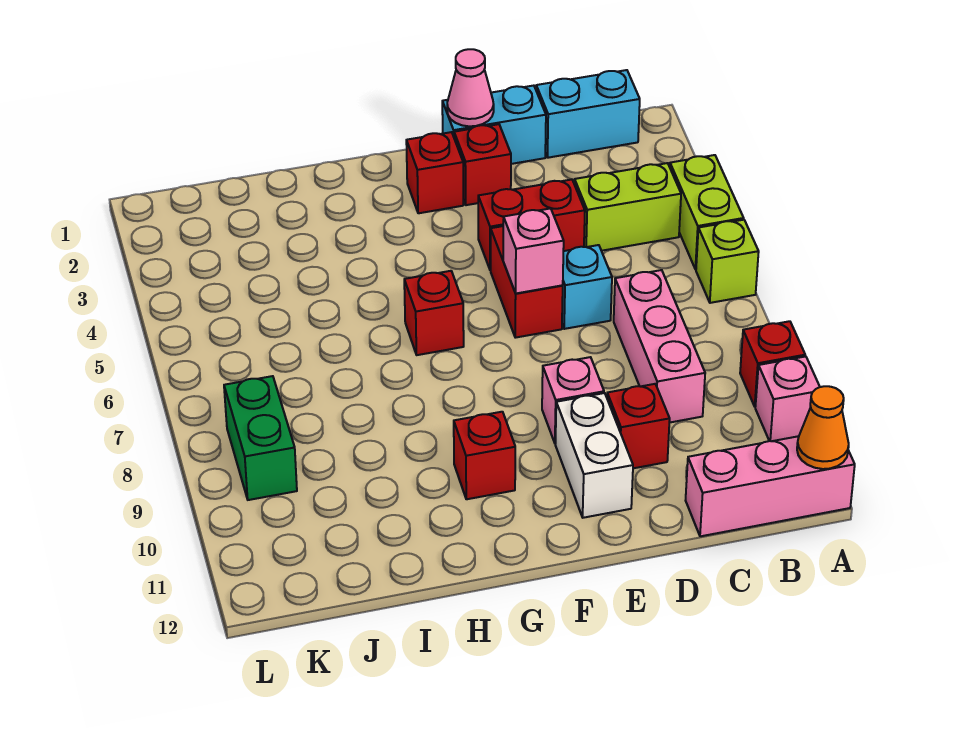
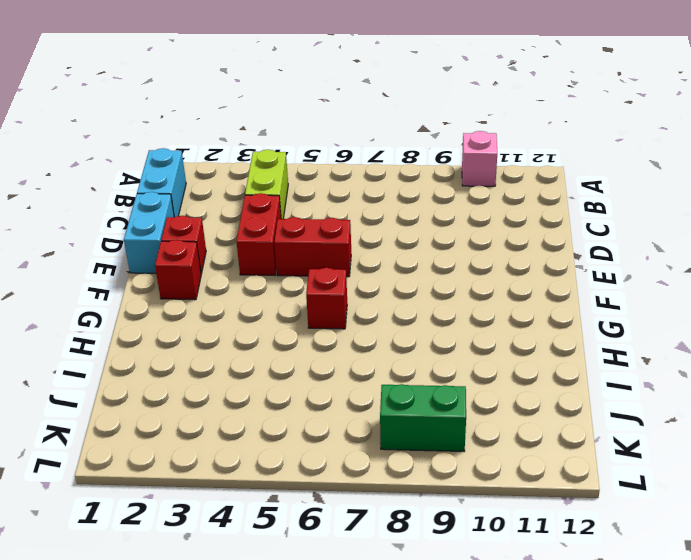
none -> lime 1x2 brick [670,155,744,269]
none -> lime 1x1 brick [696,220,759,303]
none -> red 1x1 brick [740,321,805,407]

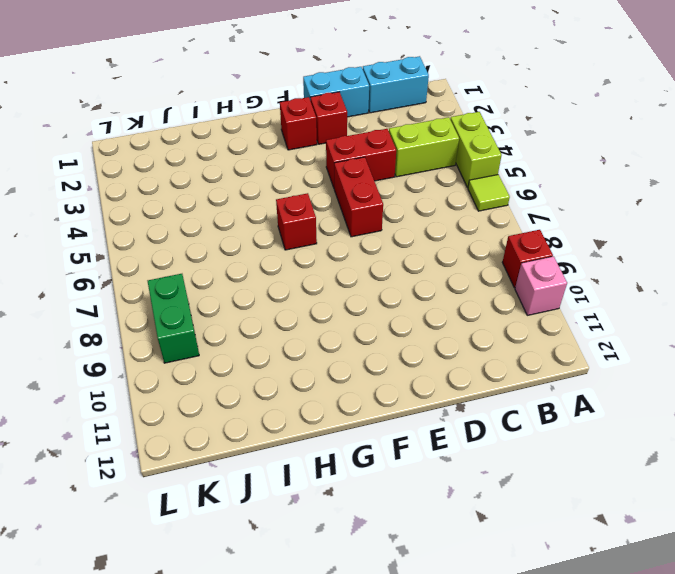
lime 1x1 tile [468,175,510,211] -> lime 1x1 brick [696,220,759,303]
none -> pink 1x3 brick [686,436,855,536]
none -> pink 1x3 brick [614,270,705,423]
none -> cyan 1x1 brick [562,245,612,329]

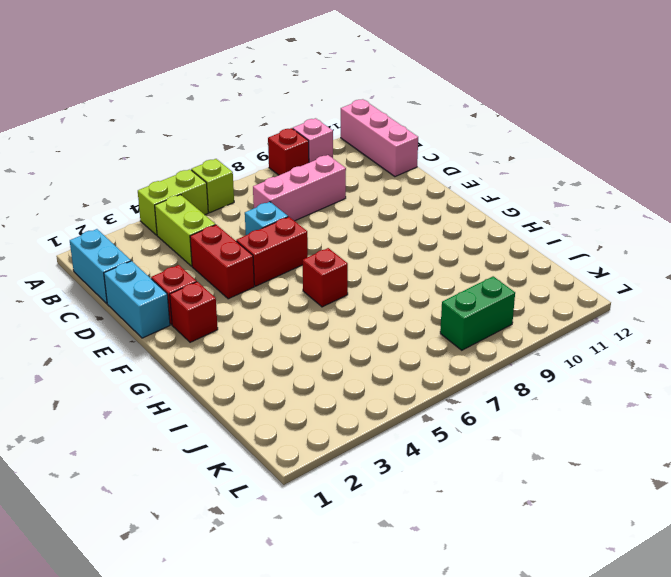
none -> red 1x1 brick [607,384,670,468]
none -> pink 1x1 brick [542,357,604,444]
none -> white 1x2 brick [555,393,633,518]

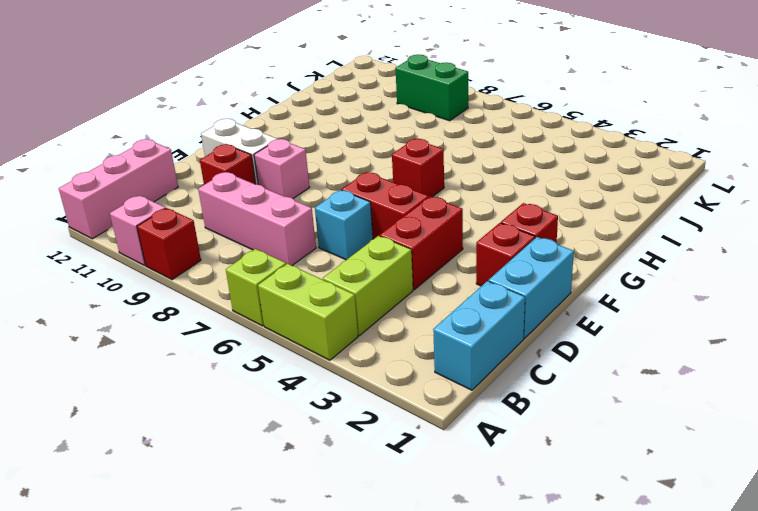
none -> red 1x1 brick [454,412,515,499]
none -> orange 1x1 cone [797,386,849,469]
none -> pink 1x1 cone [447,49,494,126]

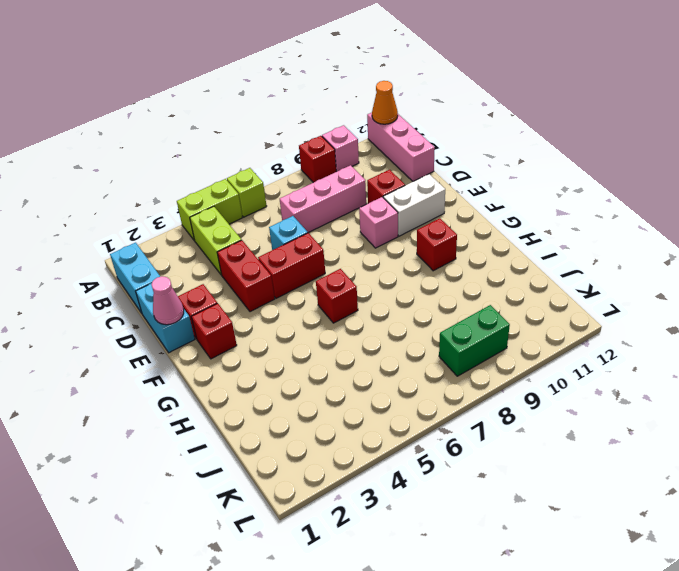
none -> pink 1x1 brick [503,208,564,293]

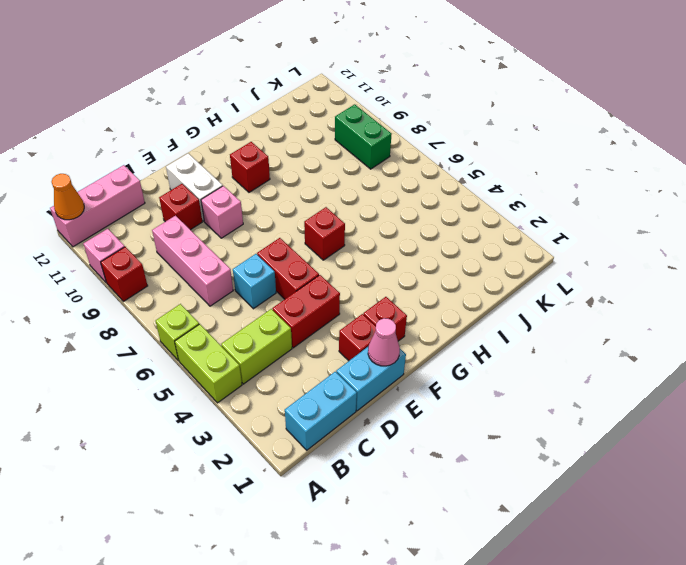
none -> pink 1x1 brick [503,208,564,293]

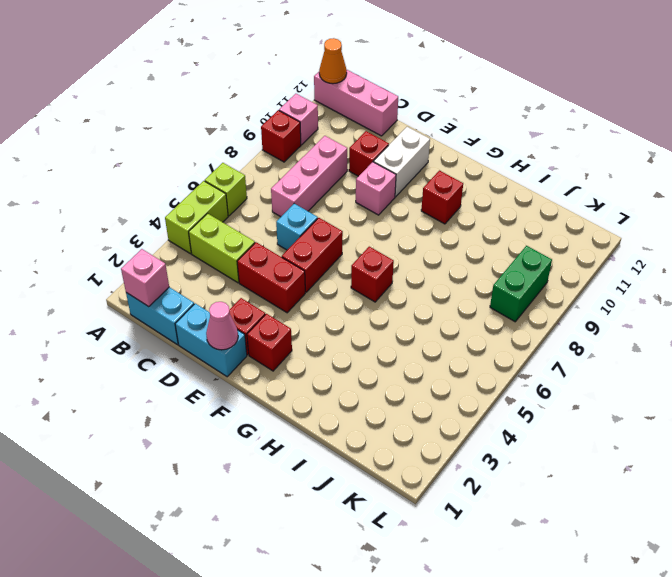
pink 1x1 brick [121,249,169,307] -> pink 1x1 brick moved to [503,208,564,293]

